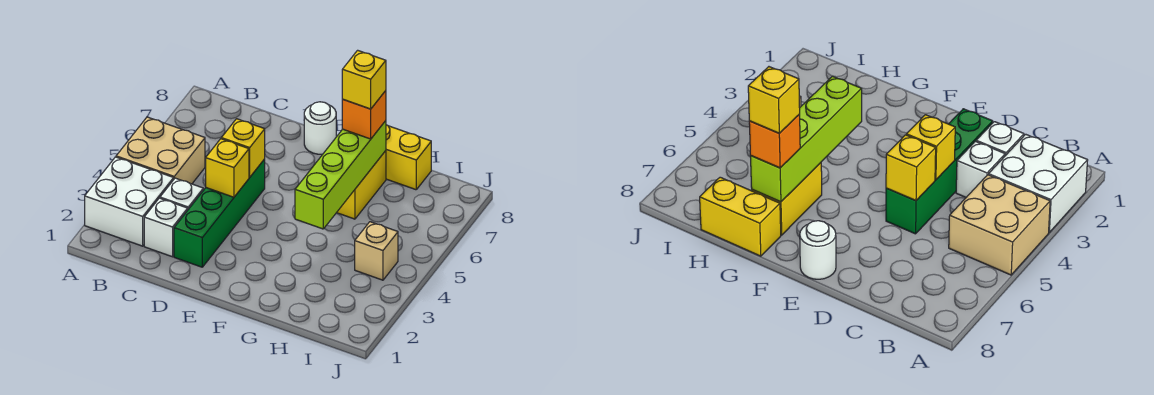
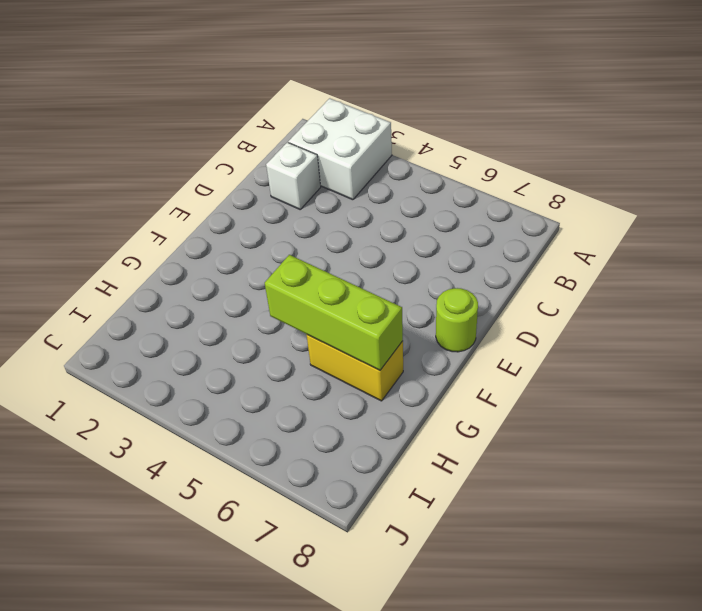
lime 1x1 round brick [436,288,478,352] -> white 1x1 round brick [304,102,336,154]
lime 1x3 brick [265,255,403,370] -> lime 1x4 brick [295,121,386,229]
none -> tan 2x2 brick [116,117,205,184]
none -> white 1x1 brick [160,178,203,209]
none -> green 1x4 brick [174,159,265,267]

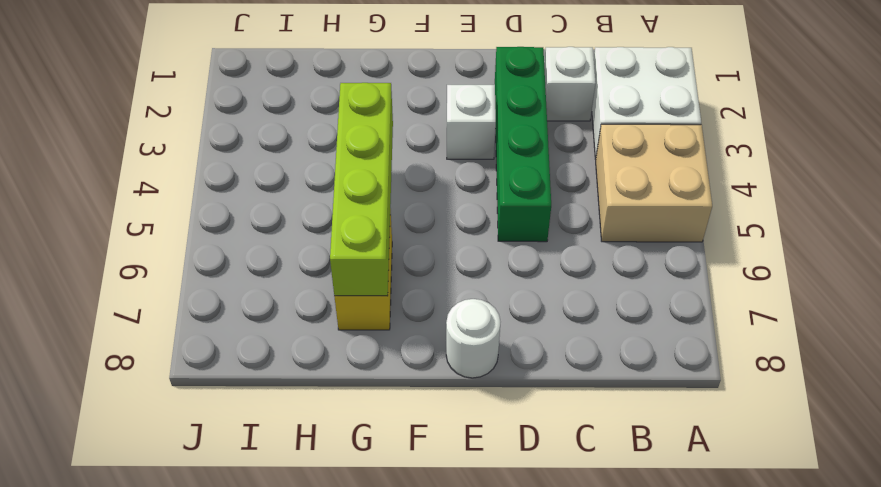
white 1x1 brick [447,85,496,159] -> white 1x1 brick moved to [160,178,203,209]
none -> yellow 1x2 brick [386,125,431,190]
none -> tan 1x1 brick [355,222,398,280]
none -> yellow 1x1 brick [206,139,249,197]

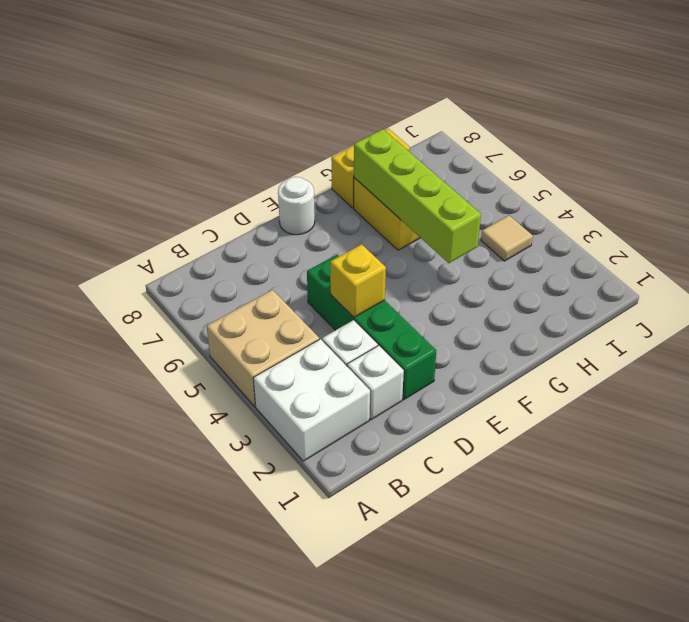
tan 1x1 tile [481,215,533,261] -> tan 1x1 brick [355,222,398,280]
none -> yellow 1x1 brick [221,119,265,177]
none -> orange 1x1 brick [342,91,386,139]
none -> yellow 1x1 brick [342,50,386,109]

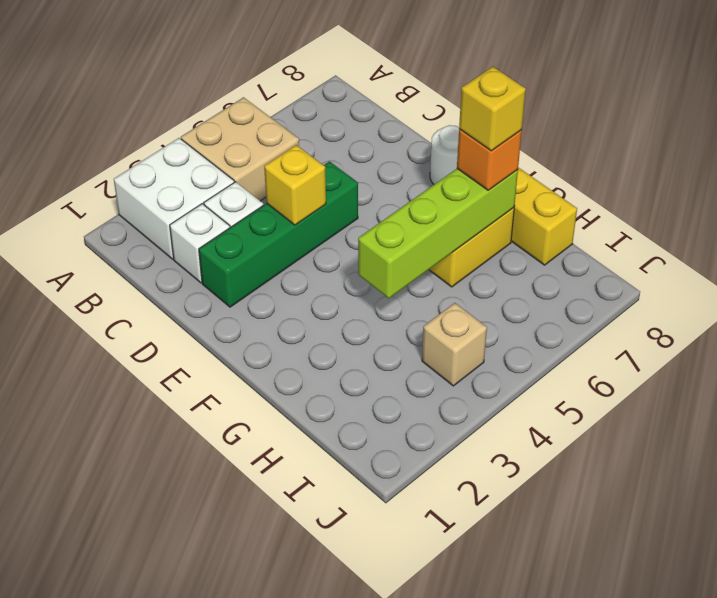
none -> yellow 1x1 brick [221,119,265,177]

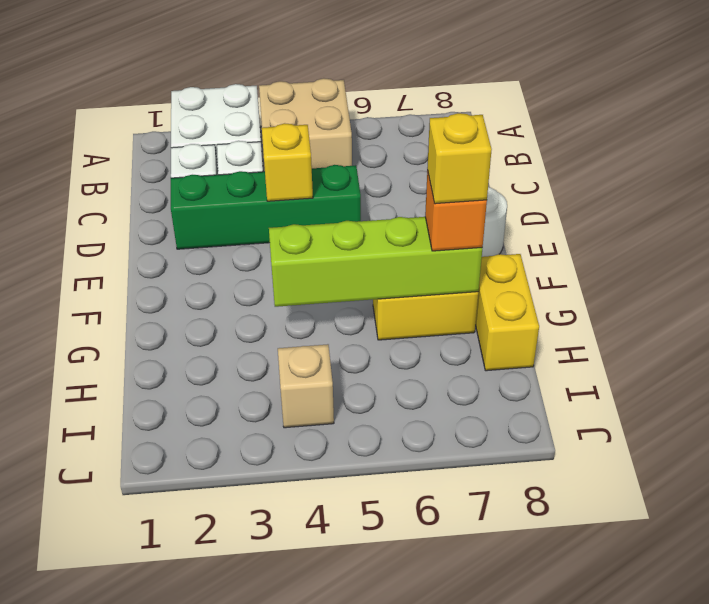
none -> yellow 1x1 brick [221,119,265,177]

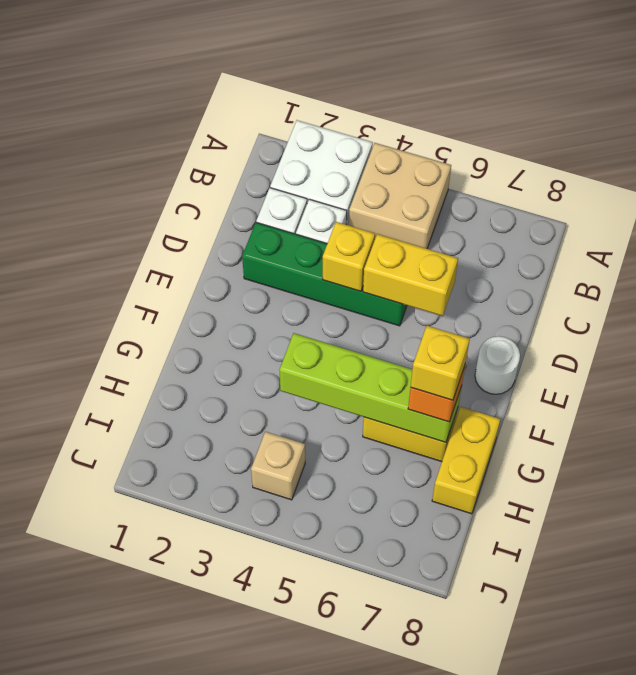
yellow 1x2 brick [363,234,458,316] -> yellow 1x1 brick [221,119,265,177]

